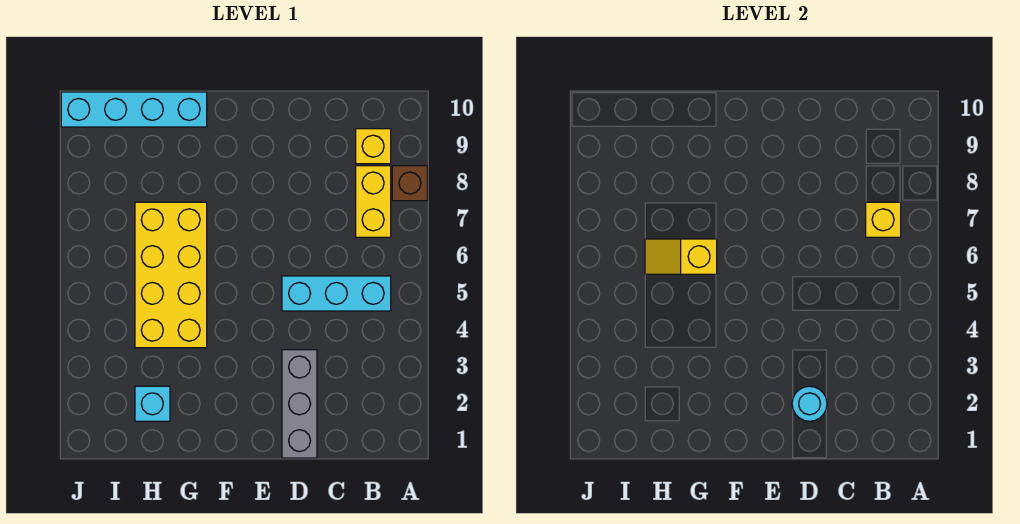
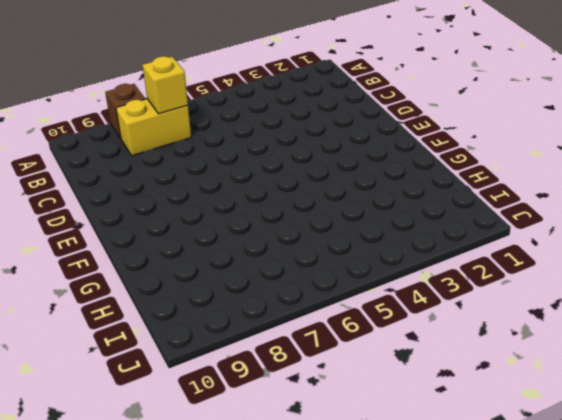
none -> cyan 1x3 brick [282,276,391,311]
none -> yellow 1x1 brick [356,129,391,164]

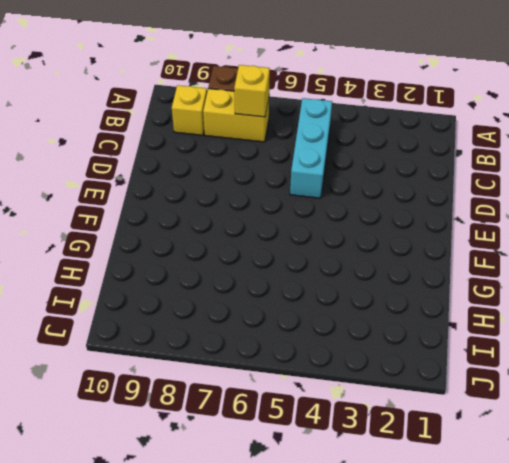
none -> grey 1x3 brick [282,350,317,458]
none -> yellow 2x4 brick [135,202,207,348]

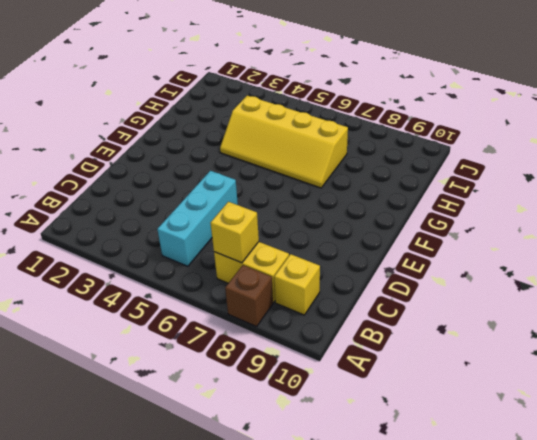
yellow 2x4 slope [220,96,348,188] -> yellow 2x4 brick [135,202,207,348]
none -> grey 1x3 brick [282,350,317,458]
none -> cyan 1x4 brick [61,92,207,127]

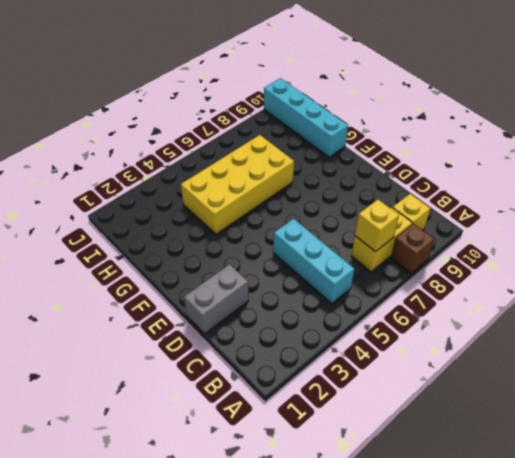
grey 1x2 brick [184,264,249,334] -> grey 1x3 brick [282,350,317,458]
none -> cyan 1x1 brick [135,386,170,421]
none -> cyan 1x1 round brick [792,386,827,421]

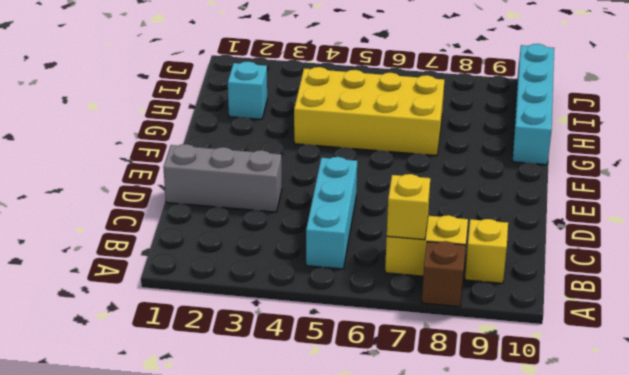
none -> cyan 1x1 round brick [792,386,827,421]
none -> yellow 1x2 slope [645,239,717,274]

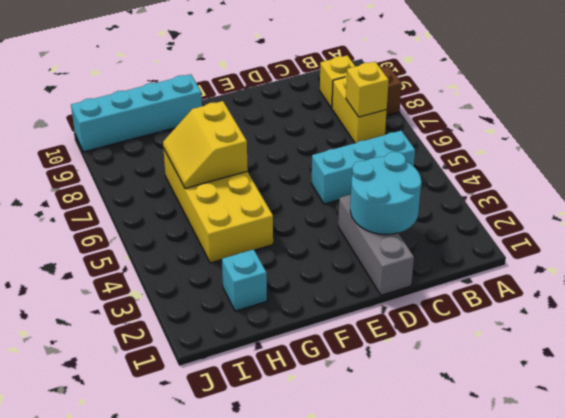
cyan 2x2 round brick [350,152,422,234] -> cyan 1x1 round brick [792,386,827,421]
yellow 2x2 slope [163,101,248,188] -> yellow 1x2 slope [645,239,717,274]

